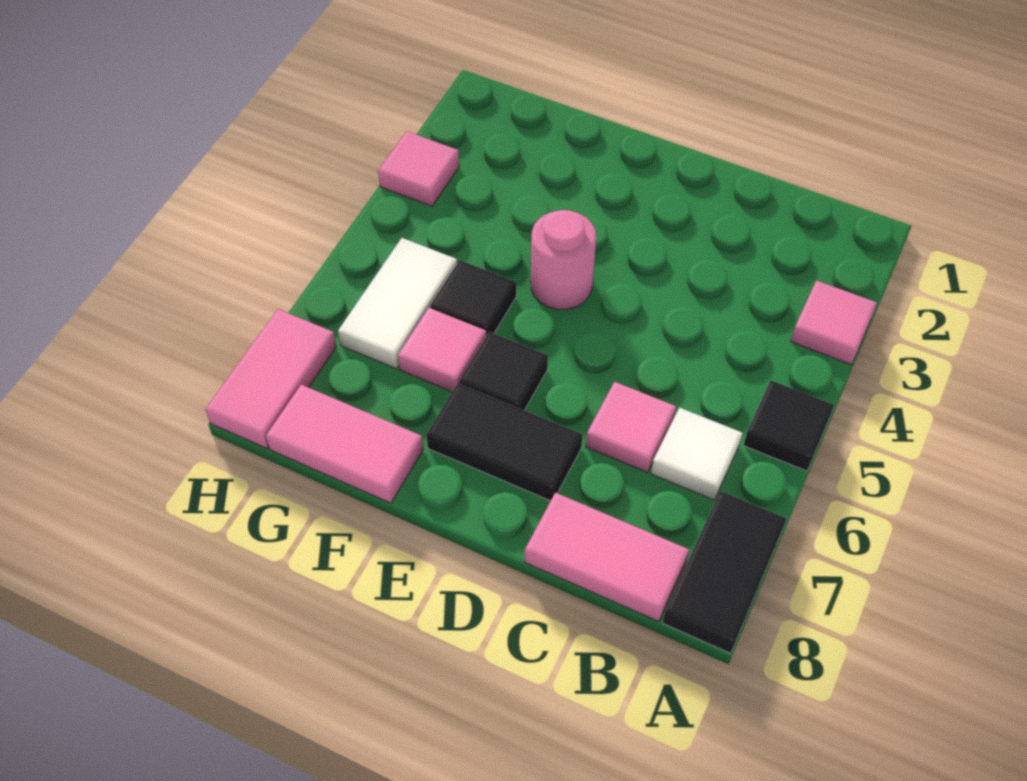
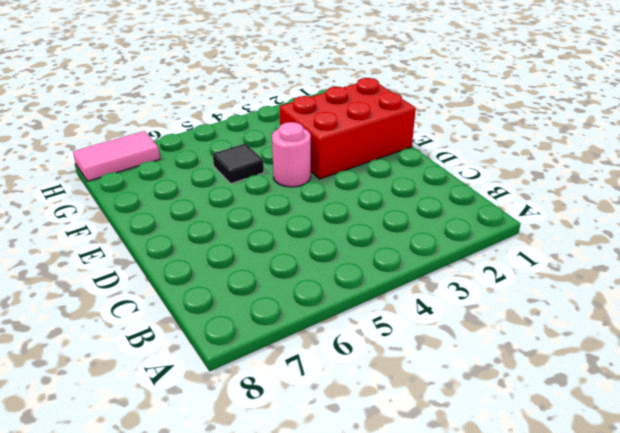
red 2x3 brick [280,78,416,179] -> none
none -> pink 1x1 tile [791,281,877,365]
none -> black 1x1 tile [743,381,834,471]
none -> black 1x2 tile [663,491,787,653]

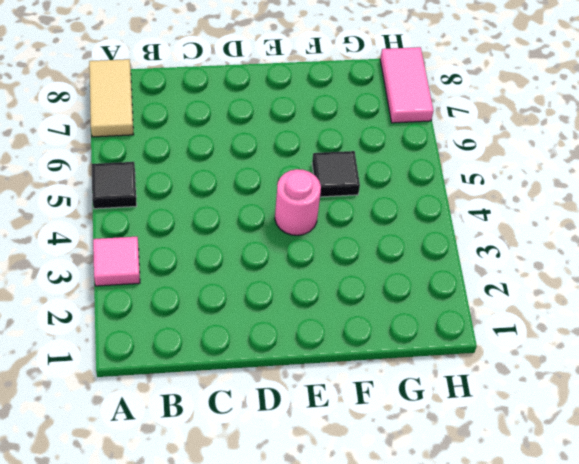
tan 1x2 tile [89,59,133,137] -> black 1x2 tile [663,491,787,653]
none -> white 1x1 tile [651,408,743,500]
none -> pink 1x2 tile [525,493,689,622]
none -> pink 1x1 tile [586,382,676,472]

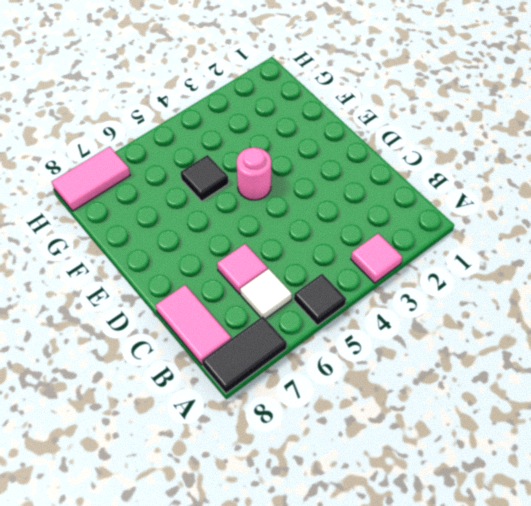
none -> black 1x2 tile [427,383,582,501]
none -> black 1x1 tile [459,332,548,410]
none -> pink 1x1 tile [398,308,486,392]

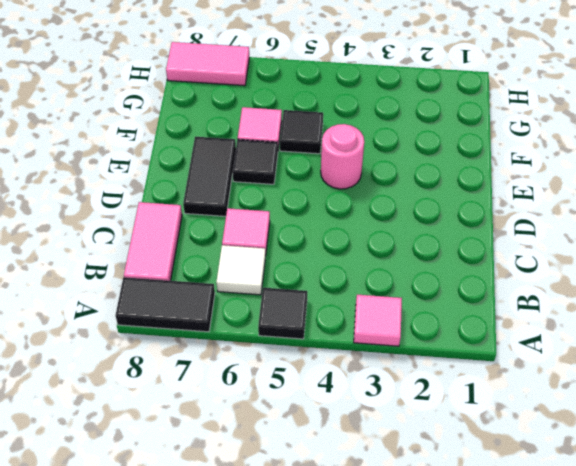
none -> pink 1x2 tile [266,385,423,503]
none -> white 1x2 tile [338,238,457,369]
none -> pink 1x1 tile [378,131,459,206]

